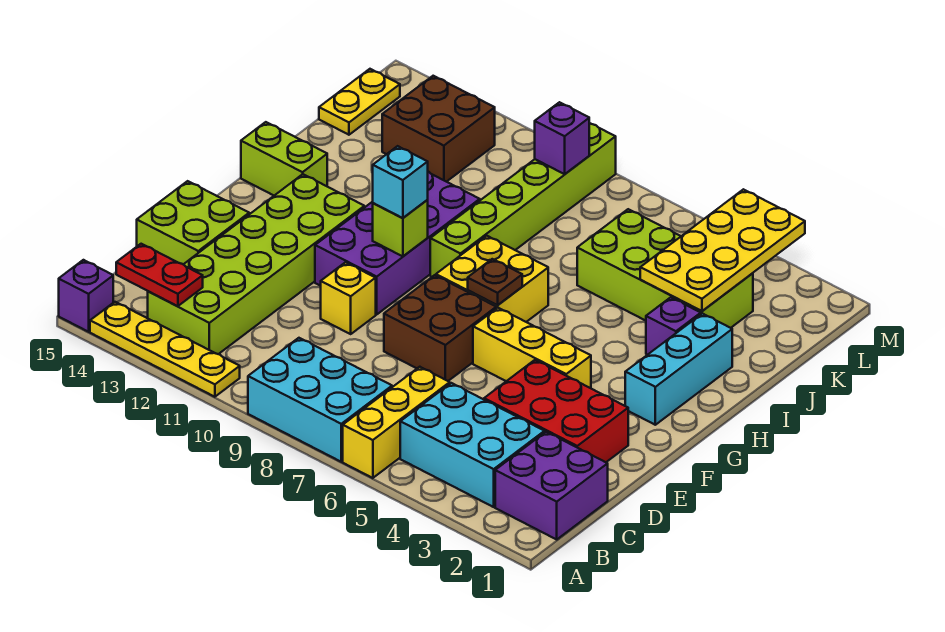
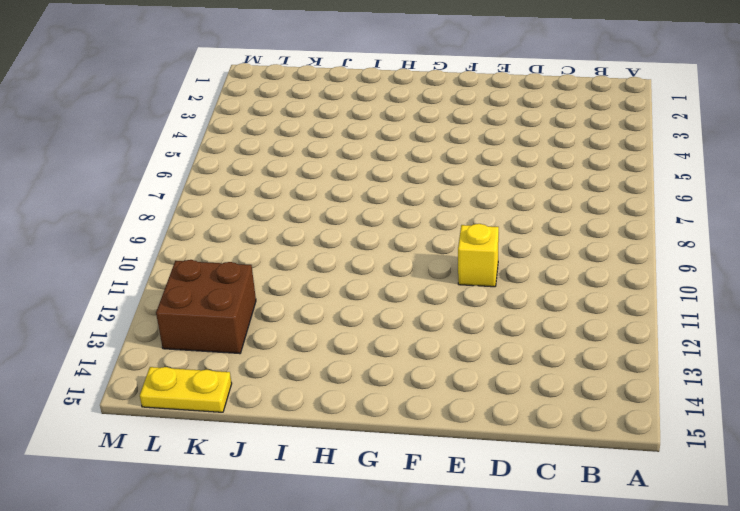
none -> yellow 1x3 brick [343,367,450,478]
none -> cyan 2x3 brick [248,338,392,462]
none -> yellow 1x4 plate [90,302,240,397]

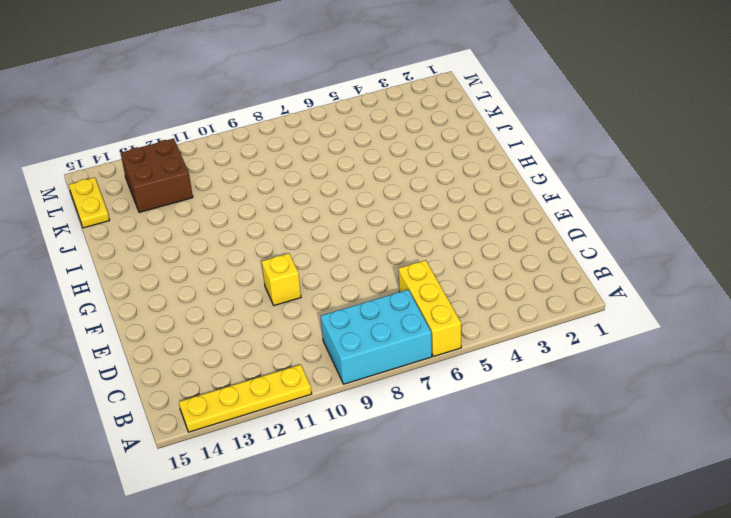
none -> purple 1x1 brick [59,260,113,332]
none -> purple 2x2 brick [495,432,608,539]
none -> cyan 2x3 brick [400,383,545,507]

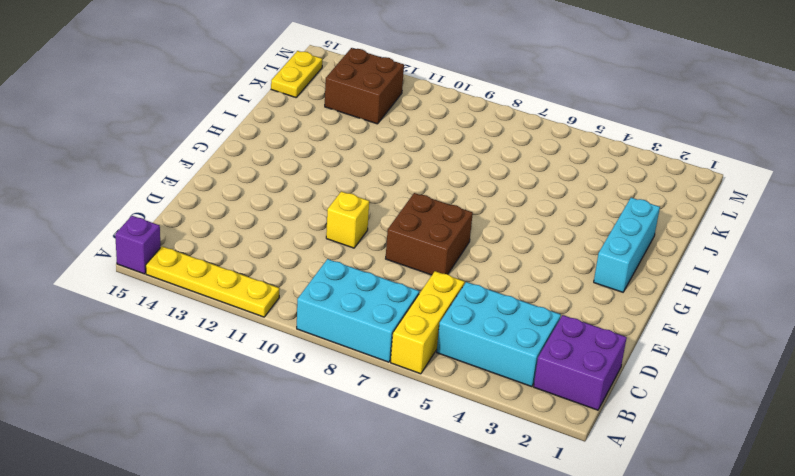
none -> lime 2x6 brick [148,174,364,354]
none -> red 2x3 brick [484,360,628,462]
none -> lime 2x2 brick [137,181,249,264]

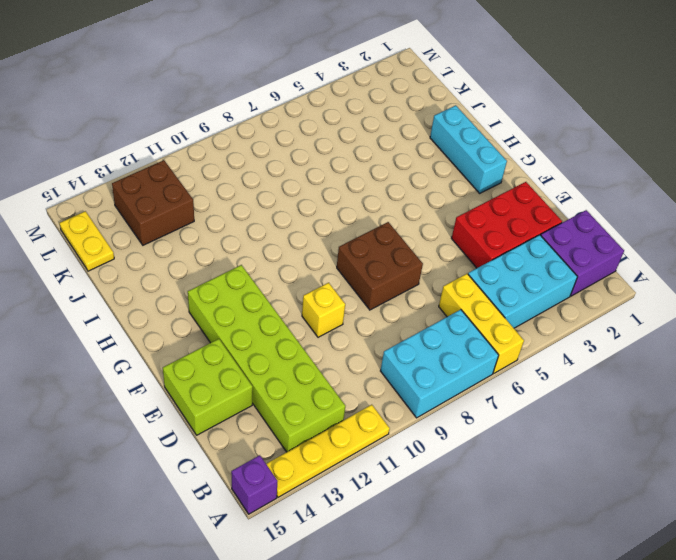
none -> yellow 1x3 brick [473,308,591,388]
none -> purple 2x4 brick [315,172,480,314]
none -> yellow 2x2 brick [436,236,548,322]

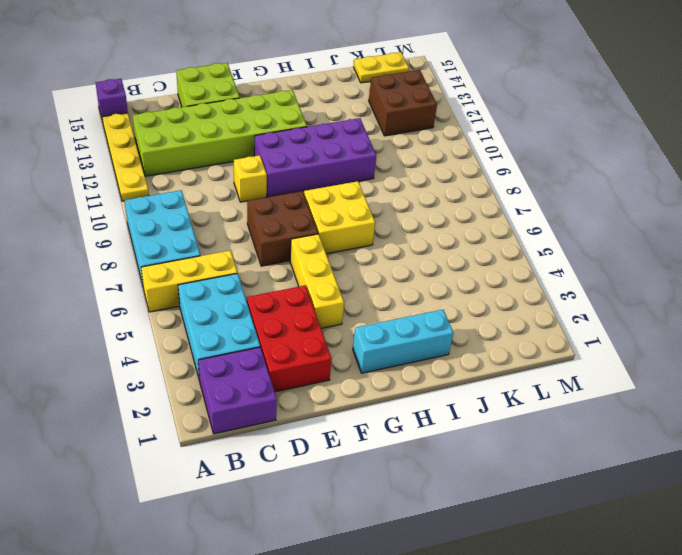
none -> lime 1x6 brick [430,123,616,277]
none -> lime 1x2 brick [241,122,327,195]
none -> purple 1x1 brick [646,297,701,355]

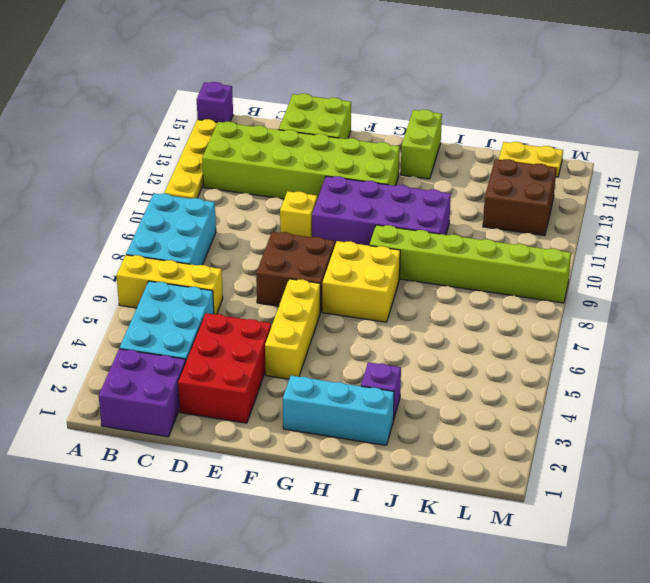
none -> lime 2x4 brick [577,209,753,328]
none -> red 1x2 plate [116,244,203,306]
none -> brown 1x1 plate [468,259,522,305]

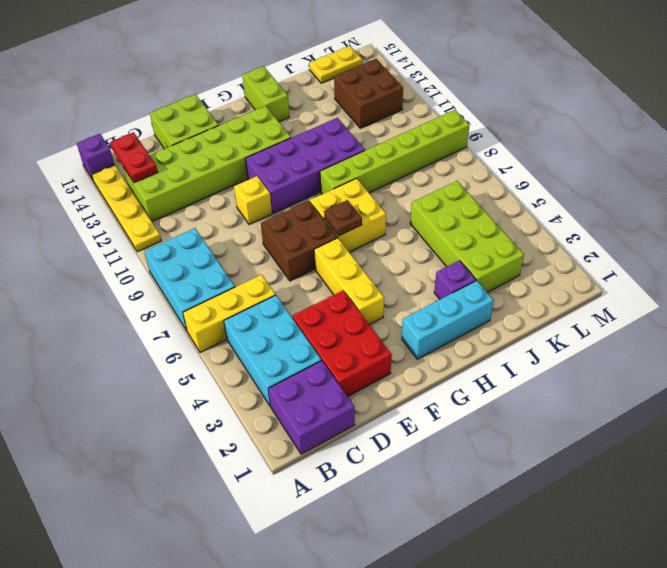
none -> lime 1x1 brick [373,200,428,256]
none -> yellow 2x4 plate [640,189,805,311]
none -> purple 1x1 brick [535,102,589,174]

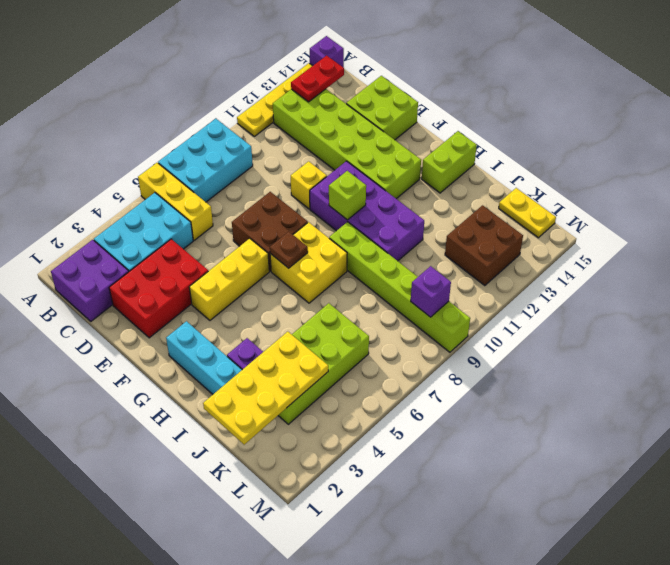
yellow 2x4 plate [203,332,328,445] -> yellow 2x4 plate turned to [640,189,805,311]
none -> cyan 1x1 brick [373,146,428,218]

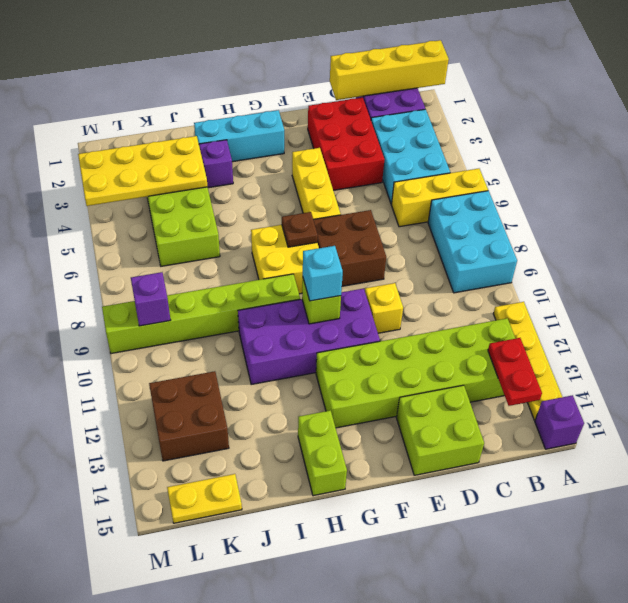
yellow 1x4 brick [330,40,449,100] -> none

